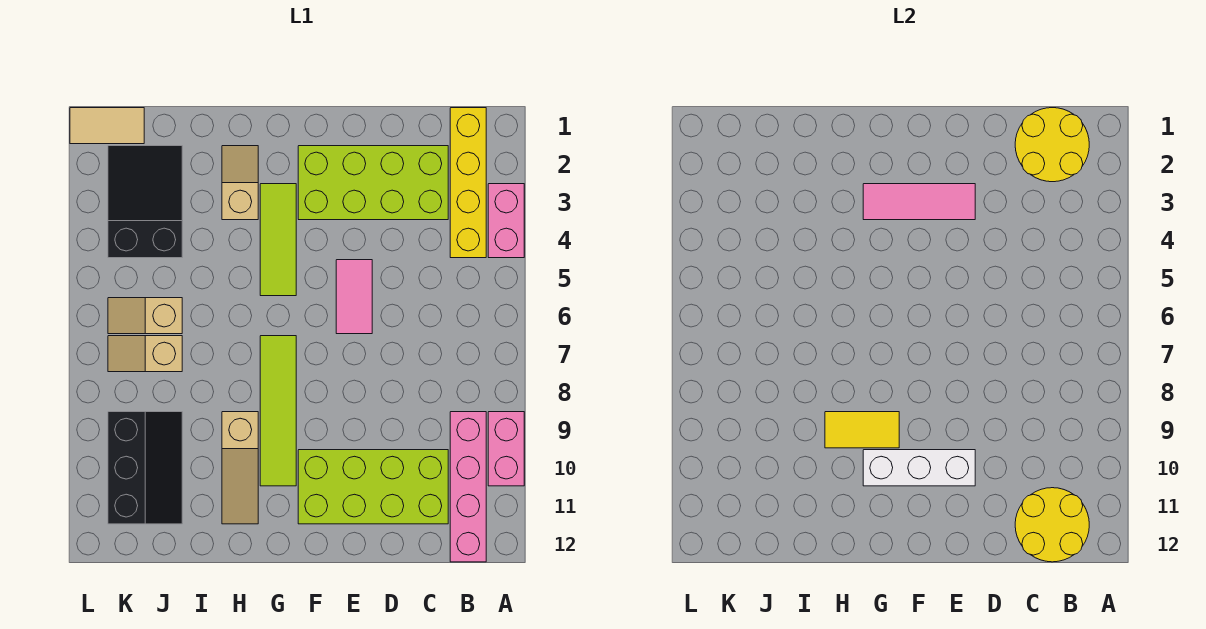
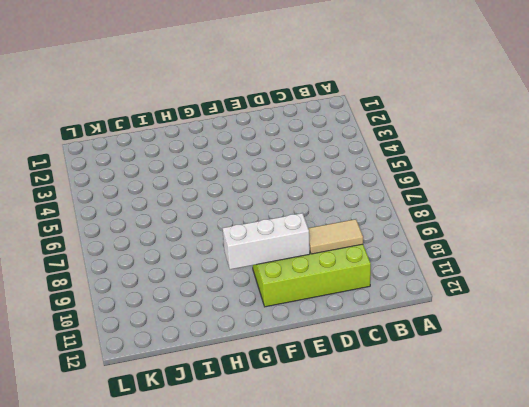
tan 1x2 tile [308,219,363,254] -> tan 1x2 tile moved to [70,108,144,144]
none -> pink 1x2 brick [488,184,524,258]
none -> pink 1x2 brick [488,412,524,486]
none -> yellow 1x4 brick [450,108,486,258]

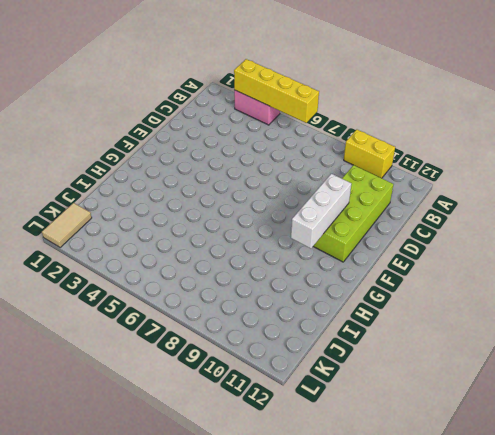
yellow 1x4 brick [234,59,319,123] -> yellow 1x4 brick moved to [450,108,486,258]
yellow 1x2 brick [344,130,395,178] -> pink 1x2 brick [488,412,524,486]
none -> pink 1x4 brick [450,412,486,562]
none -> lime 2x4 brick [298,146,448,220]
none -> pink 1x2 tile [336,260,372,334]

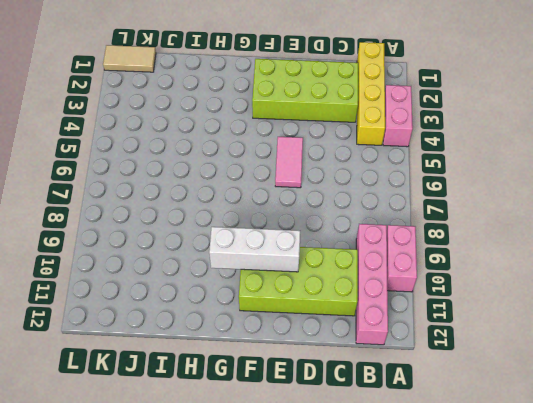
none -> lime 1x3 tile [260,184,296,296]
none -> lime 1x4 tile [260,336,296,486]
none -> tan 1x2 slope [222,146,258,220]

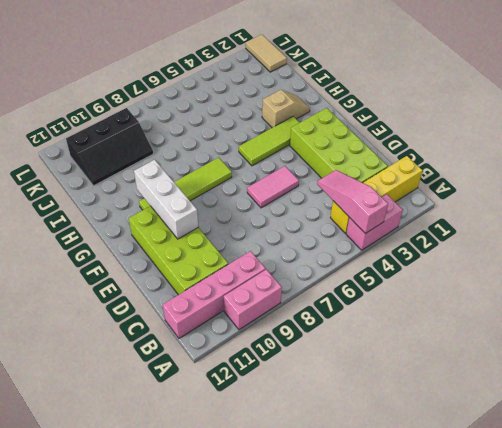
pink 1x3 slope [317,170,388,234] -> none
none -> tan 1x3 slope [222,412,258,524]
none -> black 2x3 slope [108,146,182,258]
none -> tan 1x2 slope [108,298,182,334]

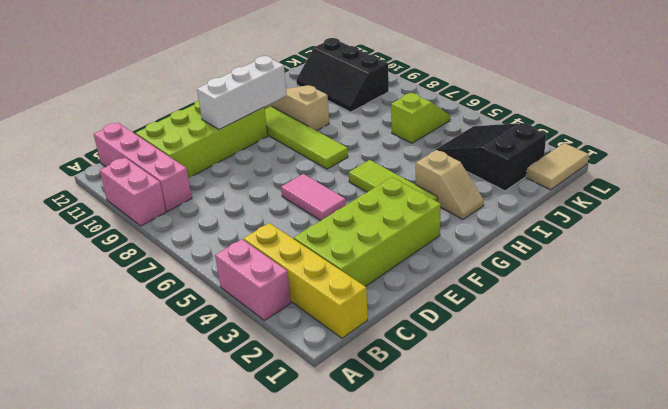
black 2x3 slope [435,123,546,191] -> black 2x3 slope turned to [108,146,182,258]
lime 1x2 slope [391,93,450,143] -> tan 1x2 slope [108,298,182,334]
none -> tan 1x2 slope [108,336,182,372]
none -> yellow 2x2 round brick [1015,108,1089,182]
none -> yellow 2x2 round brick [1015,488,1089,562]

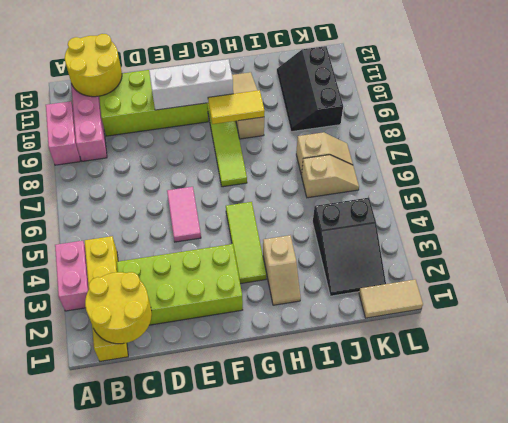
none -> pink 1x3 tile [863,184,975,220]

